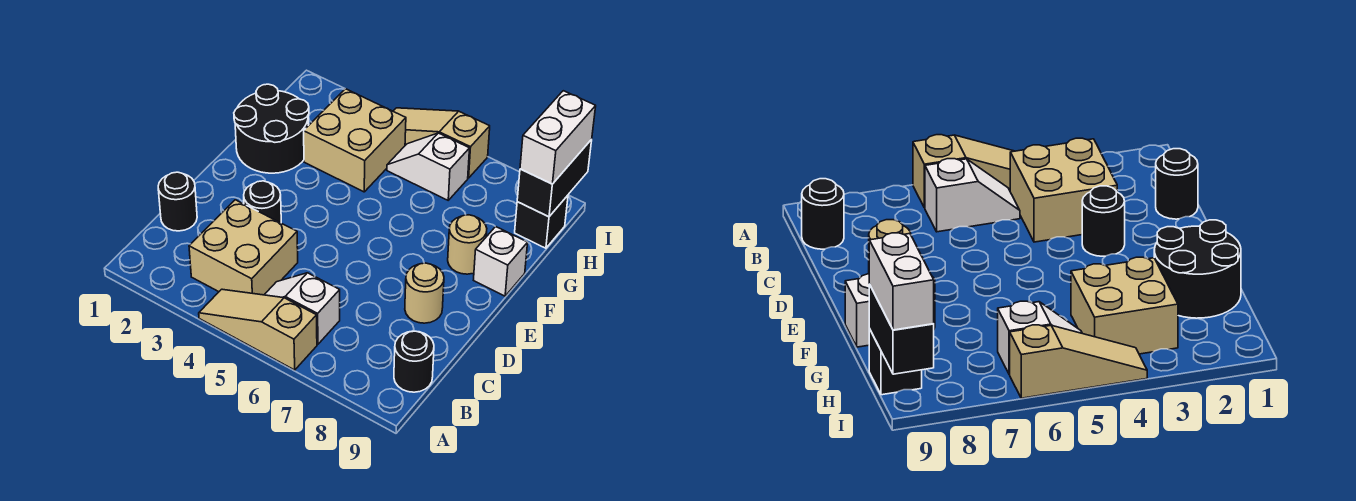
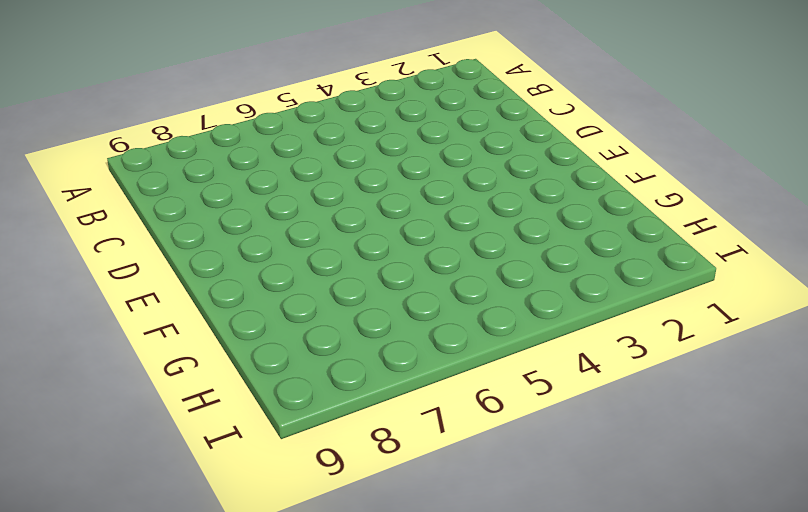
none -> tan 1x3 slope [199,289,317,370]
none -> tan 2x2 brick [189,200,298,295]
none -> white 1x2 slope [264,273,340,344]

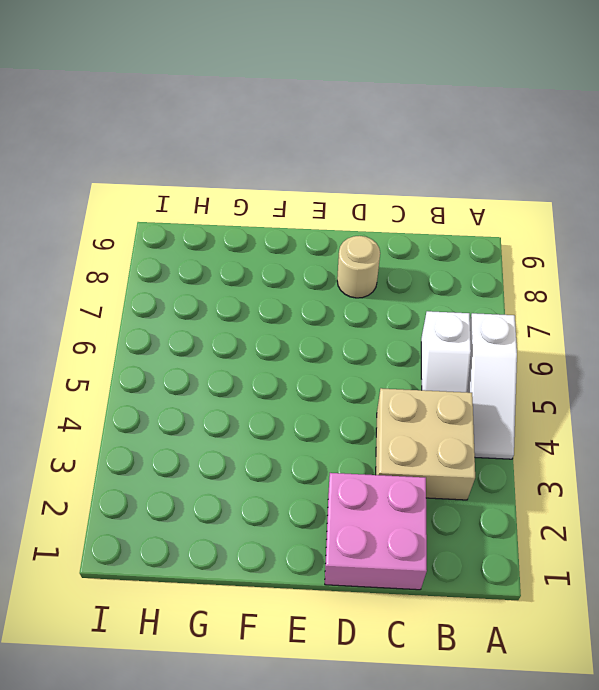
white 1x3 slope [468,313,517,459] -> tan 1x3 slope [199,289,317,370]
pink 2x2 brick [325,473,427,590] -> black 1x1 round brick [158,172,197,231]
none -> black 1x1 round brick [394,331,434,392]
none -> black 1x1 round brick [244,181,281,223]
none -> black 2x2 round brick [234,84,309,173]

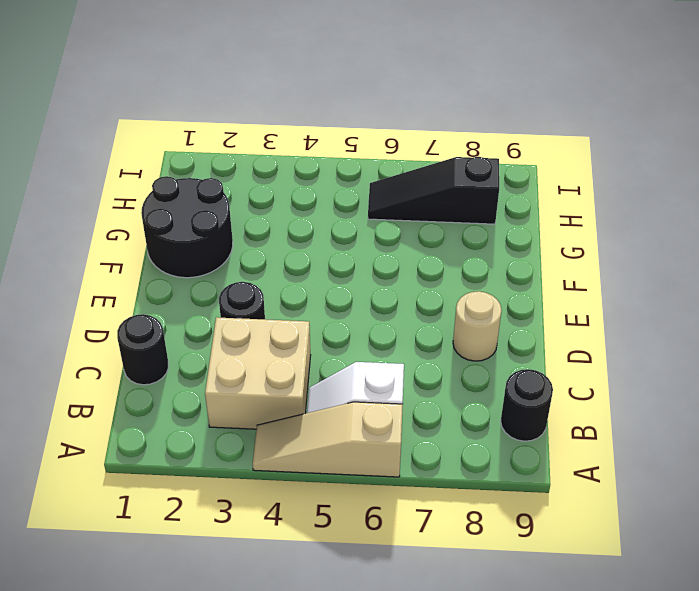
black 1x3 slope [368,157,499,224] -> white 1x2 slope [387,133,470,200]
none -> tan 1x1 round brick [448,215,487,274]
none -> white 1x1 brick [474,227,528,296]
none -> tan 2x2 brick [304,89,406,192]

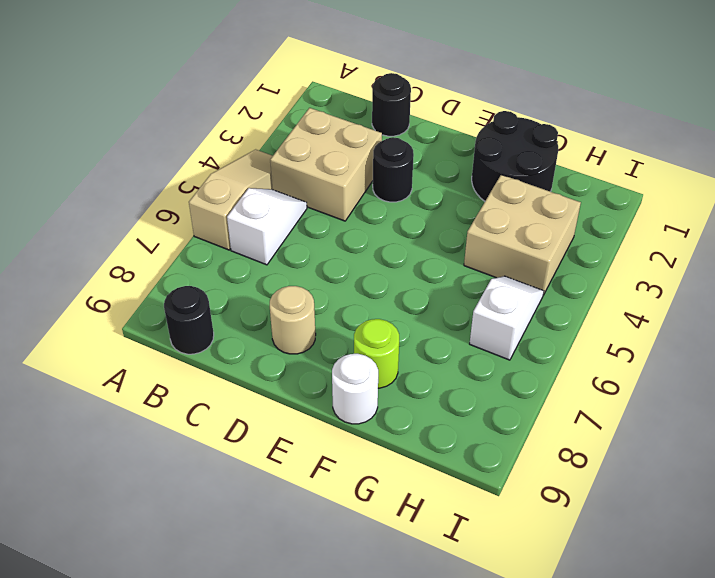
lime 1x1 round brick [354,319,399,388] -> tan 1x1 round brick [448,215,487,274]
white 1x1 round brick [332,354,378,424] -> white 1x1 brick [474,227,528,296]
none -> black 1x1 brick [515,195,568,248]
none -> tan 1x3 slope [393,108,490,178]
none -> black 1x2 brick [517,140,592,217]

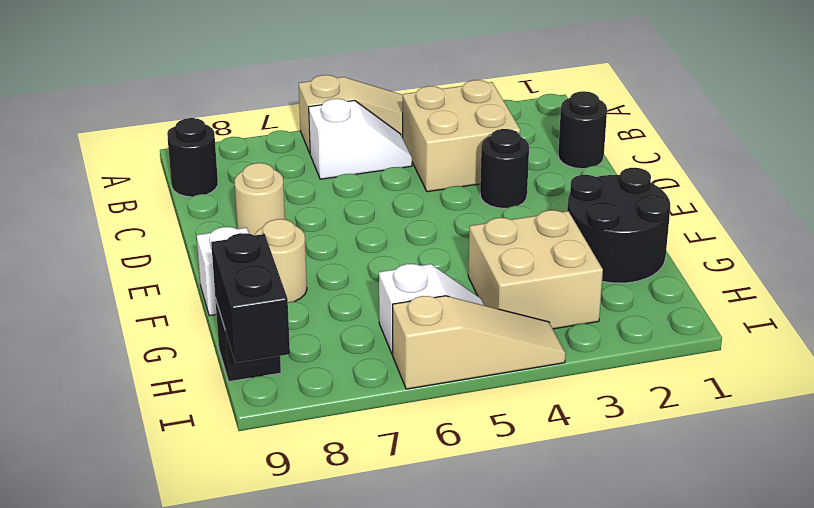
none -> white 1x2 brick [520,91,596,184]

